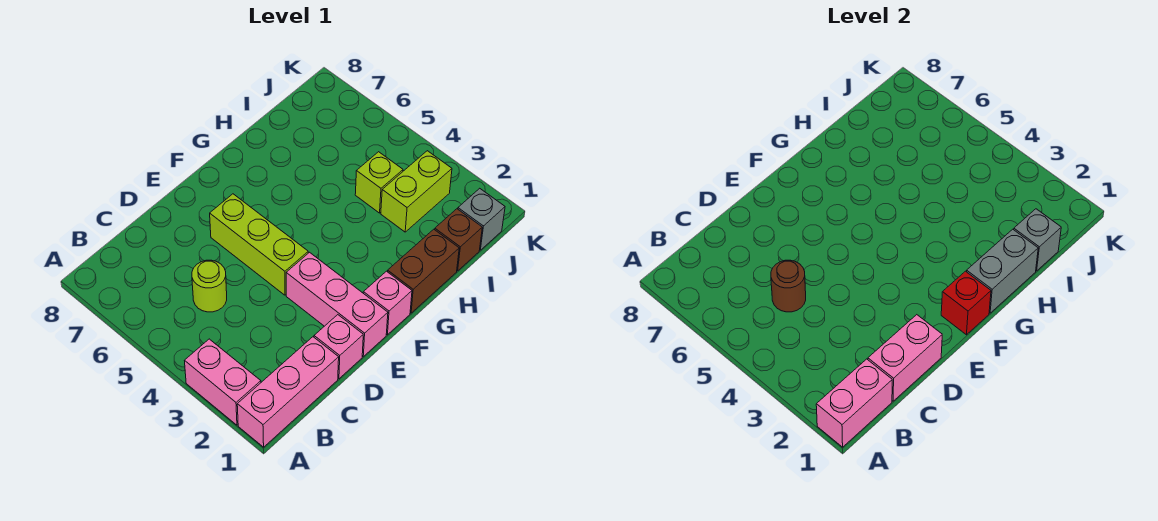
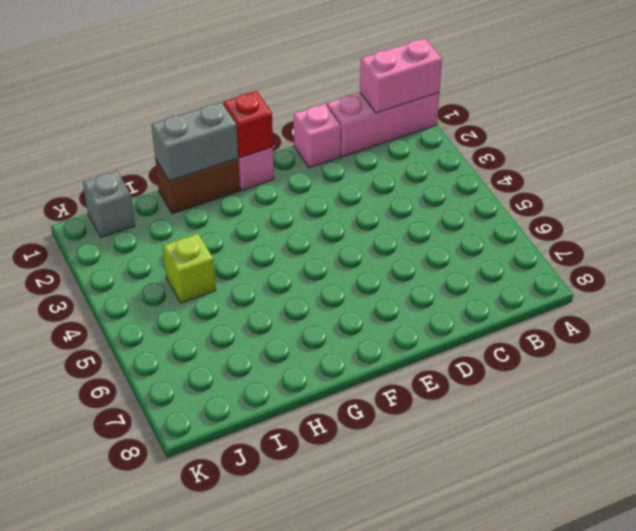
none -> pink 1x2 brick [185,339,261,425]
none -> lime 1x1 round brick [192,260,227,312]
none -> pink 1x3 brick [286,252,388,356]

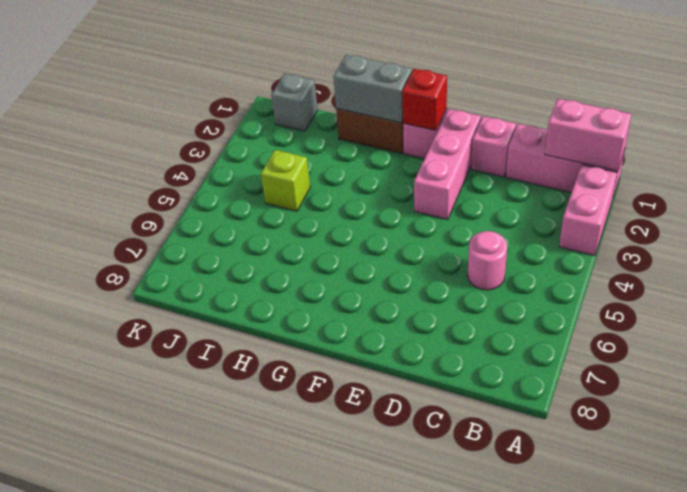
pink 1x1 round brick [468,231,507,290] -> lime 1x1 round brick [192,260,227,312]
none -> lime 1x3 brick [210,194,308,295]
none -> brown 1x1 brick [435,209,482,271]
none -> lime 1x2 brick [381,151,452,232]

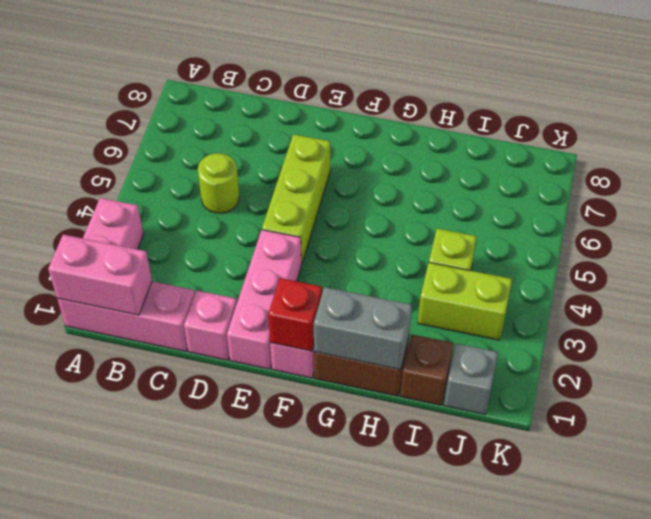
none -> pink 1x2 brick [868,315,942,401]
none -> brown 1x1 round brick [771,260,806,312]
none -> grey 1x1 brick [1014,209,1061,271]

